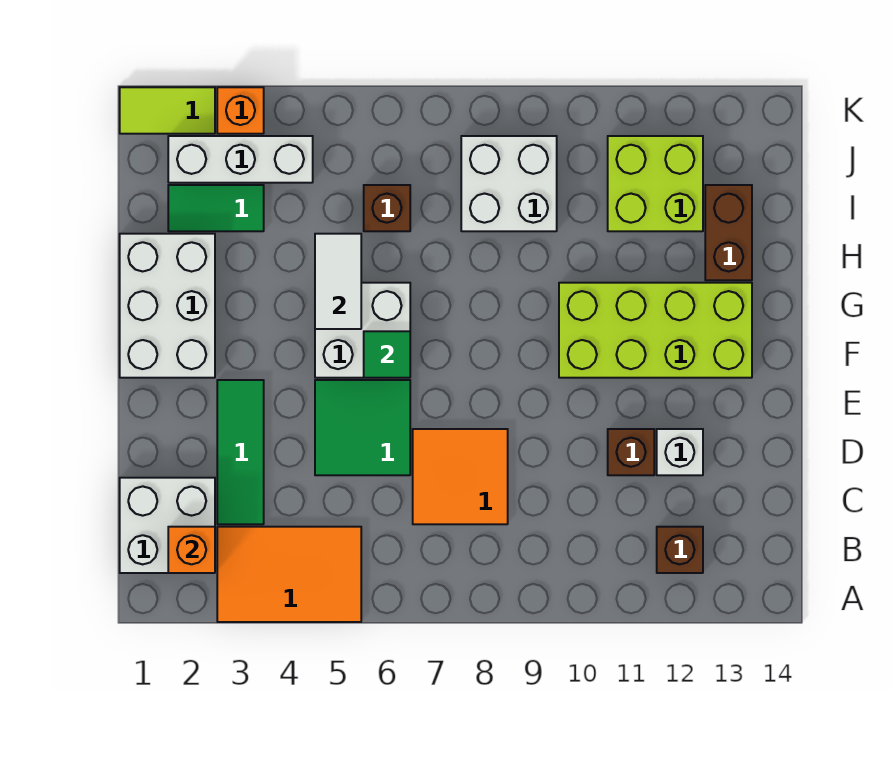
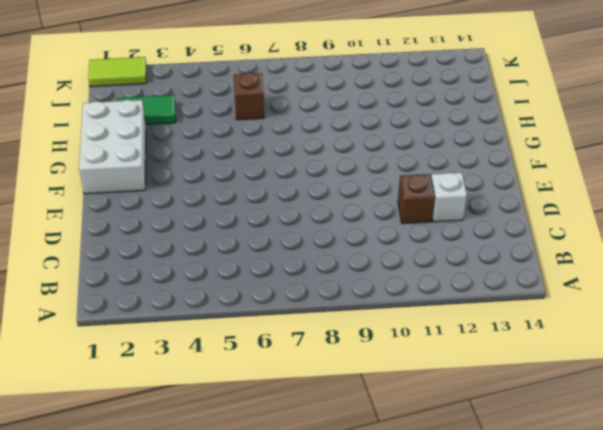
none -> orange 2x3 tile [217,527,361,622]
none -> white 2x2 brick [120,478,215,573]
none -> brown 1x1 brick [657,527,703,573]

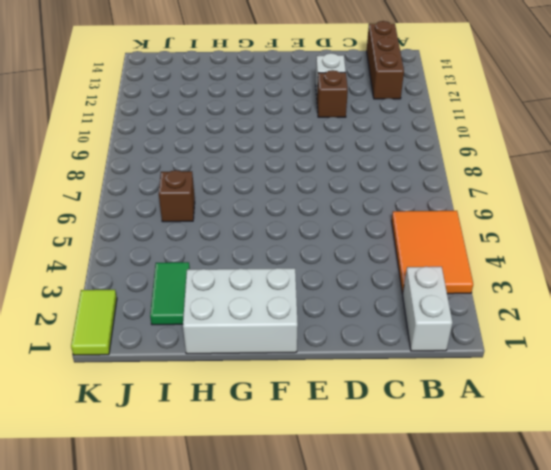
white 1x2 brick [403,267,452,351] -> white 2x2 brick [120,478,215,573]
brown 1x3 brick [367,21,404,99] -> brown 1x1 brick [657,527,703,573]
none -> green 1x3 tile [217,380,264,524]
none -> orange 2x2 tile [413,429,508,524]
none -> green 2x2 tile [315,380,410,475]

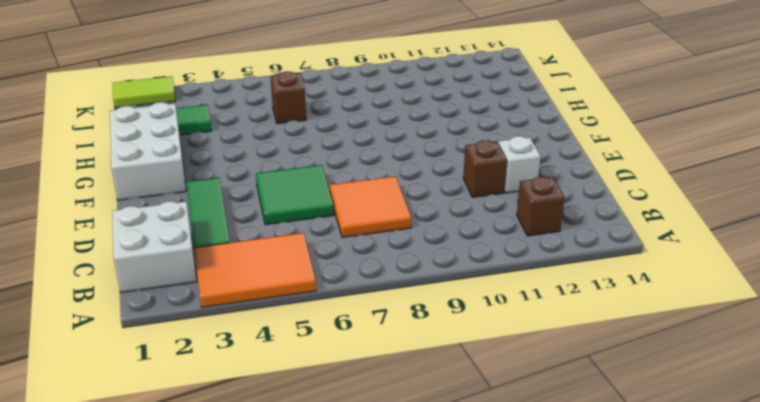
none -> white 2x2 brick [315,283,410,378]
none -> lime 2x4 brick [559,283,752,378]
none -> brown 1x2 brick [705,185,752,280]

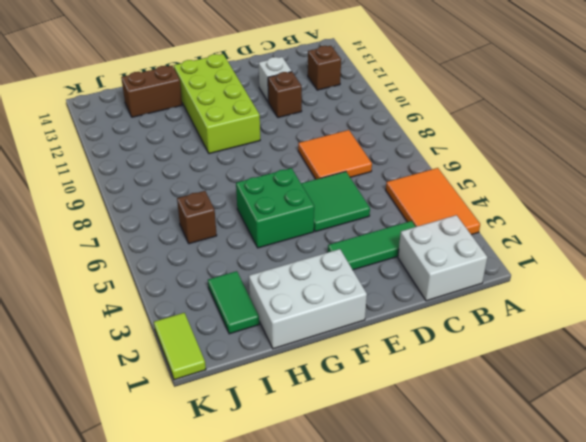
green 2x2 brick [236,168,314,248] -> white 2x2 brick [315,283,410,378]
none -> white 2x2 brick [461,136,557,231]
none -> lime 2x2 brick [608,136,703,231]
none -> white 1x3 brick [168,136,313,183]

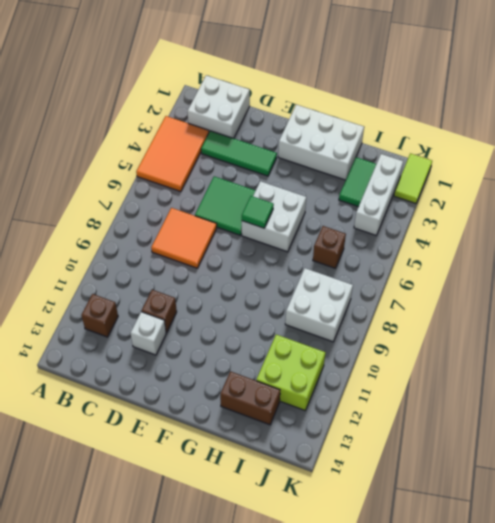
none -> lime 2x4 brick [559,283,752,378]
none -> orange 1x1 brick [217,87,264,134]
none -> orange 1x1 brick [168,527,215,573]

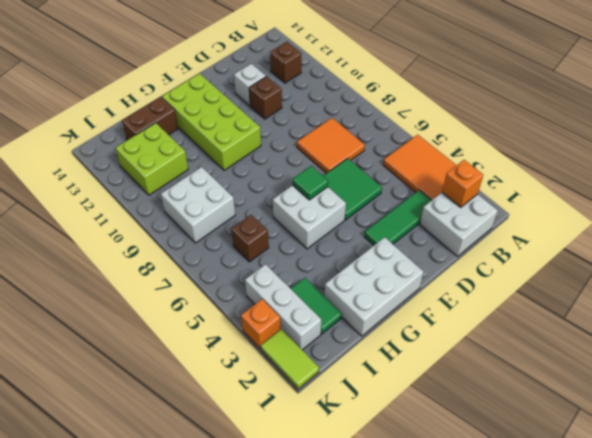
none -> white 1x2 tile [315,234,361,329]

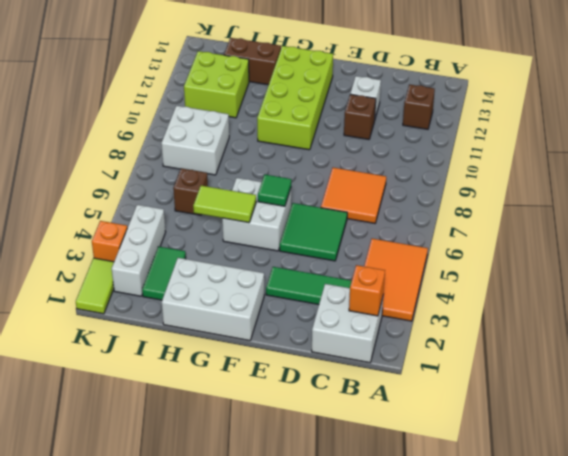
lime 1x2 tile [193,186,256,223] -> white 1x2 tile [315,234,361,329]

